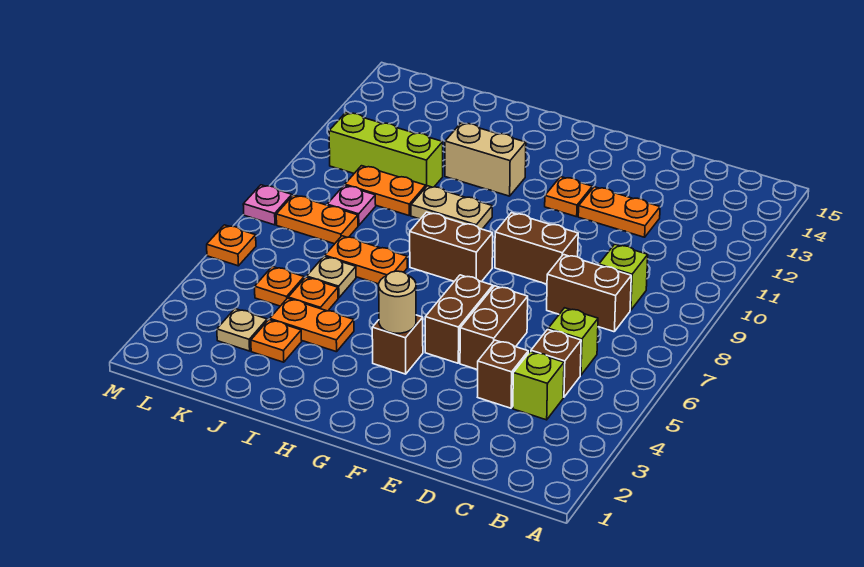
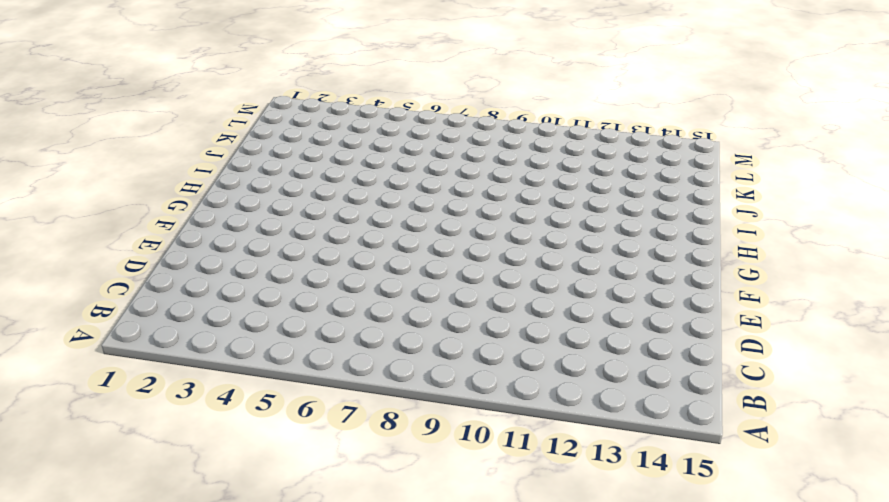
none -> lime 1x1 brick [513,351,564,420]
none -> brown 1x1 brick [531,330,581,397]
none -> lime 1x1 brick [548,308,598,375]

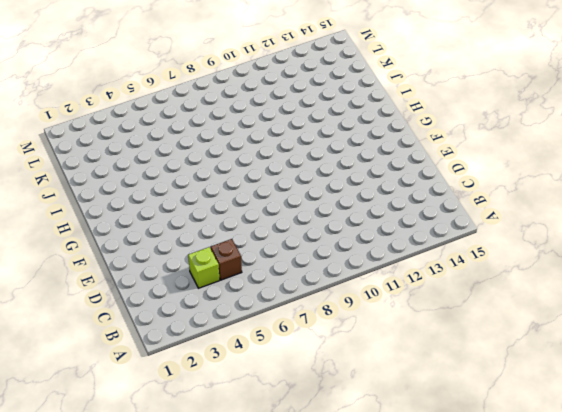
none -> lime 1x1 brick [548,308,598,375]
none -> brown 1x2 brick [547,255,631,332]
none -> lime 1x1 brick [599,244,648,310]

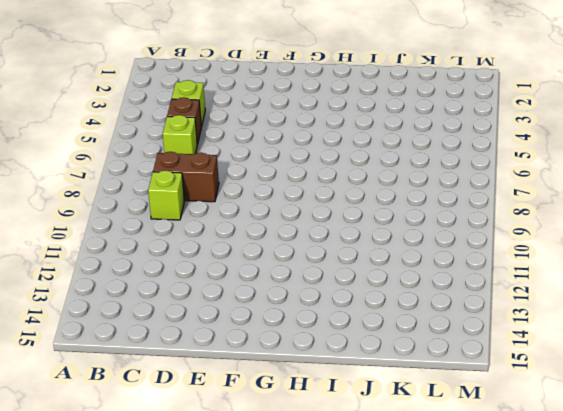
none -> brown 1x1 brick [478,340,528,408]
none -> orange 1x2 plate [578,187,660,237]
none -> brown 1x2 brick [460,286,528,370]

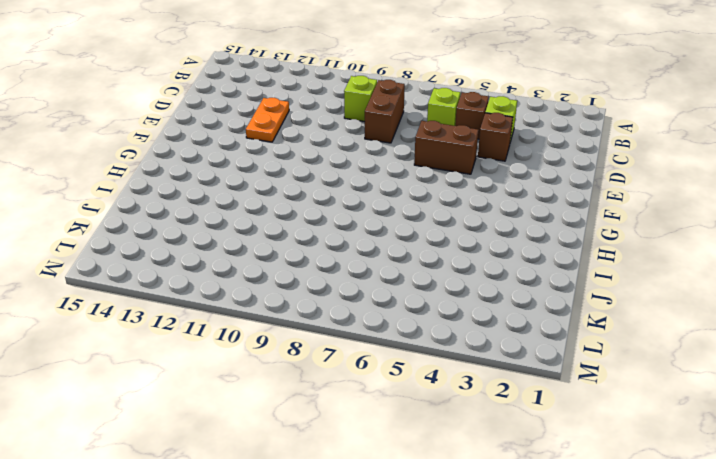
none -> brown 1x2 brick [495,213,578,284]
none -> brown 1x2 brick [425,275,493,363]
none -> orange 1x1 plate [545,177,592,217]

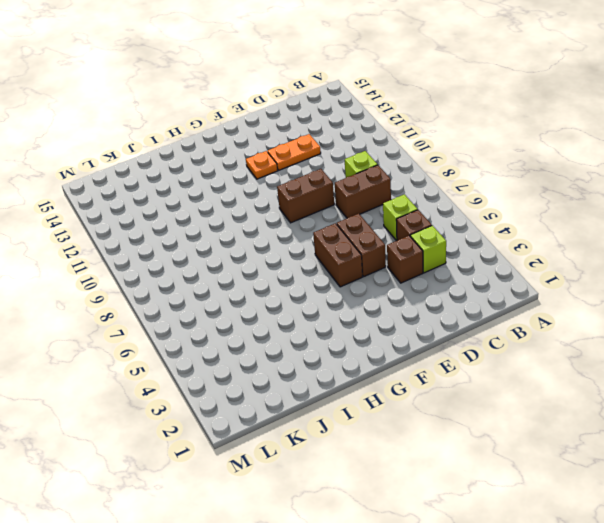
none -> brown 1x1 brick [372,315,423,374]
none -> brown 1x2 brick [410,212,493,282]
none -> tan 1x2 plate [411,186,492,229]

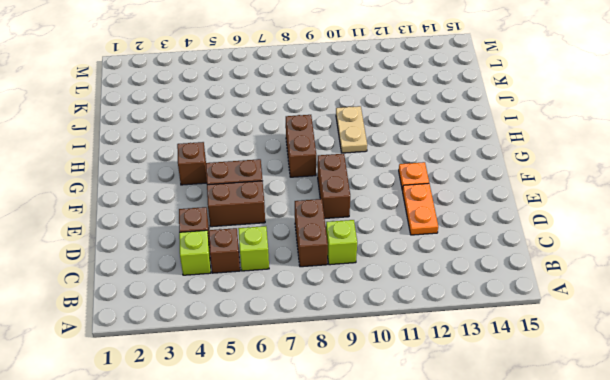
none -> tan 1x2 brick [445,123,526,196]
none -> orange 1x2 plate [270,298,354,352]
none -> orange 1x2 plate [325,236,407,284]

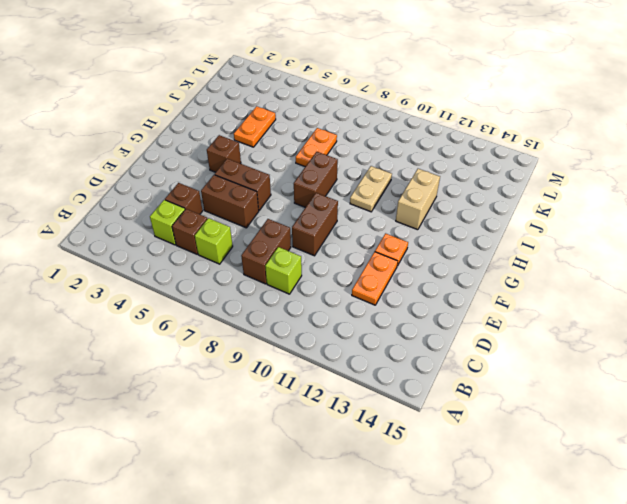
none -> orange 1x1 plate [251,320,302,362]
none -> orange 1x1 plate [288,277,338,311]
none -> tan 1x1 plate [307,256,356,298]

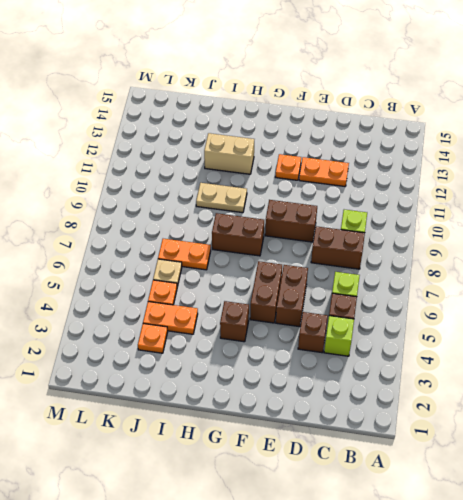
none -> orange 1x2 plate [345,166,426,215]
none -> lime 1x3 brick [329,113,443,187]
none -> tan 1x1 plate [217,309,267,351]

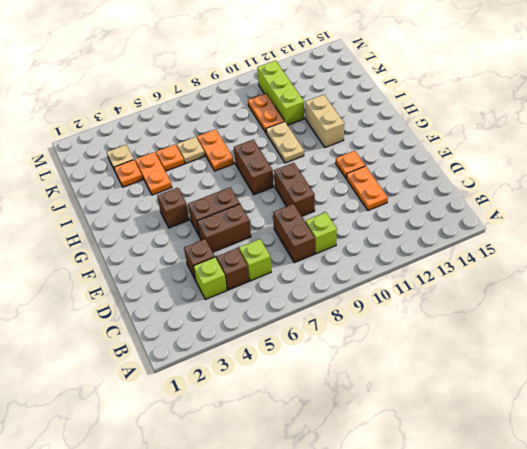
none -> orange 1x1 plate [255,266,304,306]
none -> orange 1x2 plate [276,195,358,244]
none -> pink 1x1 plate [327,185,376,225]

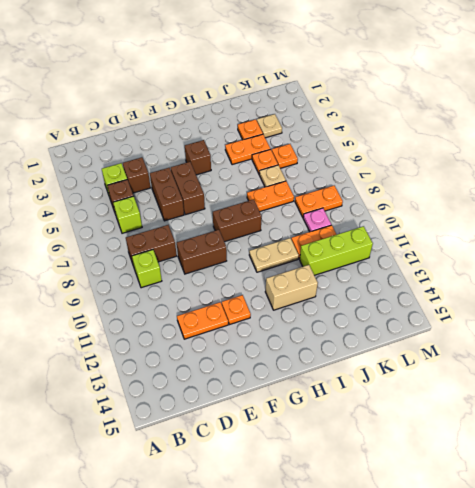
none -> orange 1x1 plate [207,225,256,266]
none -> pink 1x1 plate [243,185,292,225]
none -> tan 1x1 round brick [379,271,416,333]

